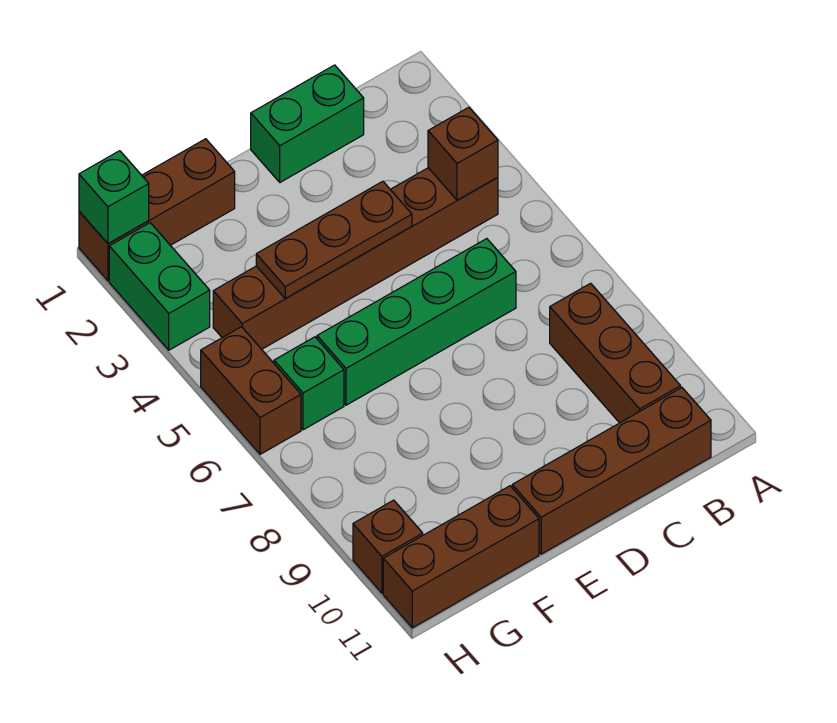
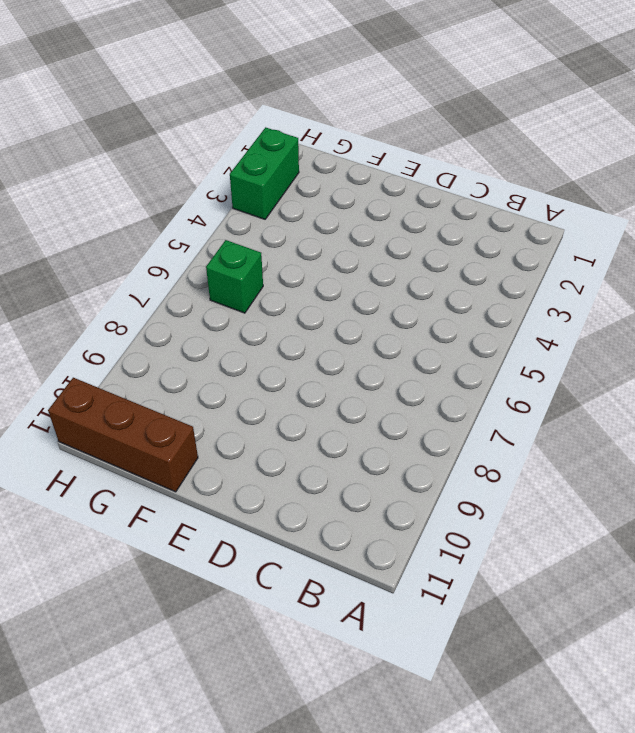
none -> brown 1x6 brick [213,168,498,349]
none -> brown 1x3 brick [550,283,681,423]
none -> brown 1x4 brick [512,388,711,554]

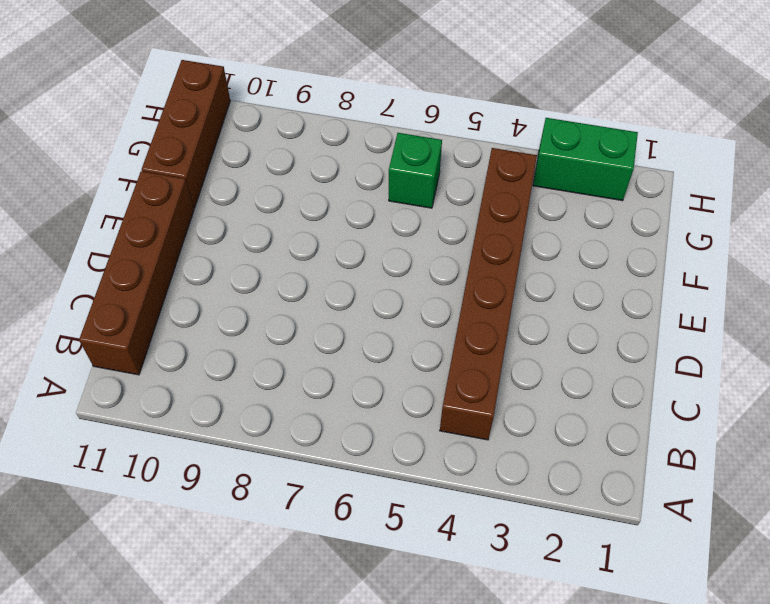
none -> brown 1x3 brick [550,283,681,423]
none -> green 1x2 brick [251,65,364,182]
none -> green 1x4 brick [317,239,516,405]

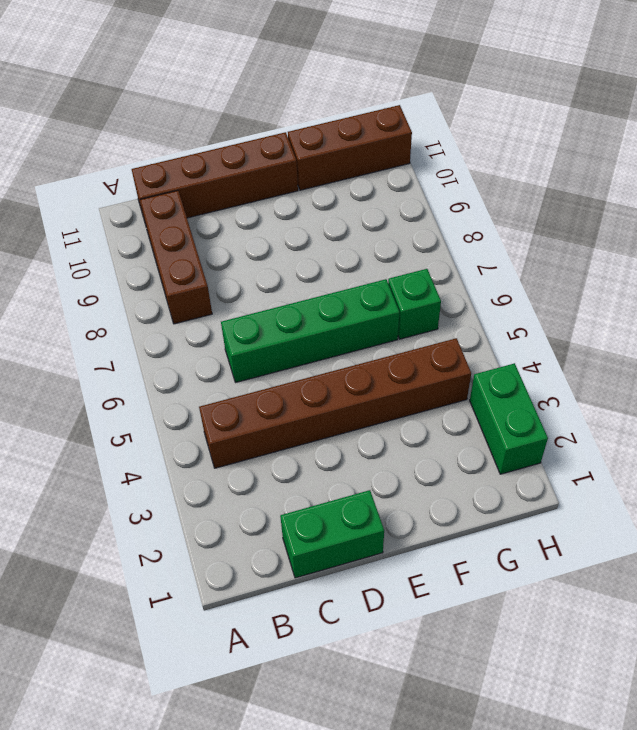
none -> brown 1x3 brick [79,139,235,281]
none -> brown 1x2 brick [201,327,301,454]
none -> brown 1x1 brick [353,500,423,593]

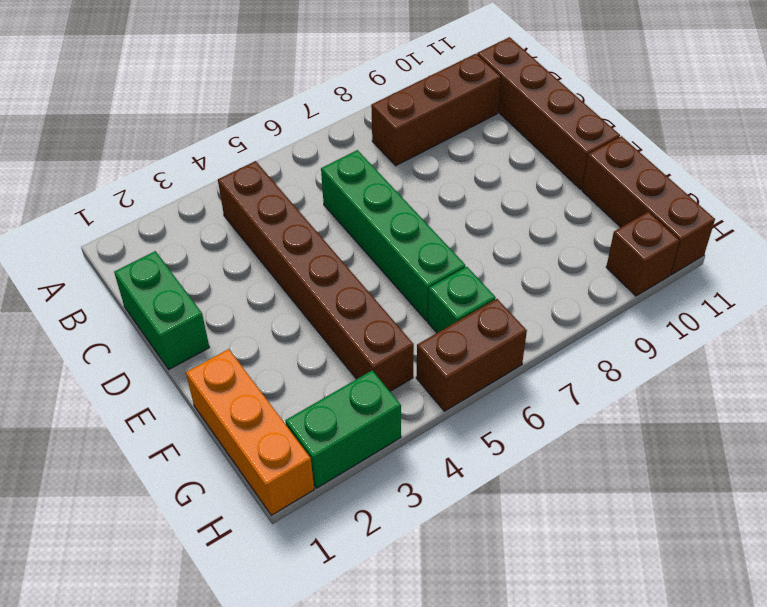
orange 1x3 brick [186,349,314,515] -> brown 1x3 brick [79,139,235,281]
none -> brown 1x1 brick [428,107,498,200]
none -> brown 1x3 plate [256,181,412,299]
none -> green 1x1 brick [79,151,149,244]

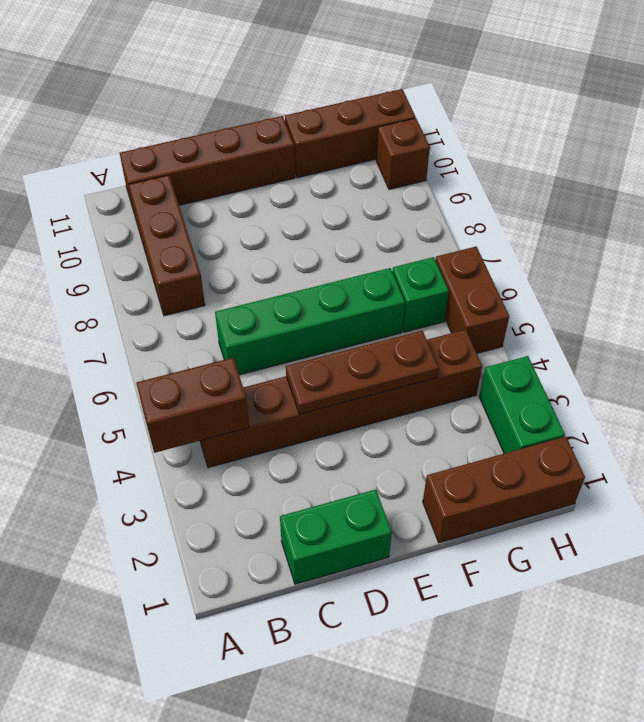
brown 1x2 brick [136,358,249,453] -> brown 1x1 brick [428,107,498,200]
none -> green 1x1 brick [79,151,149,244]

